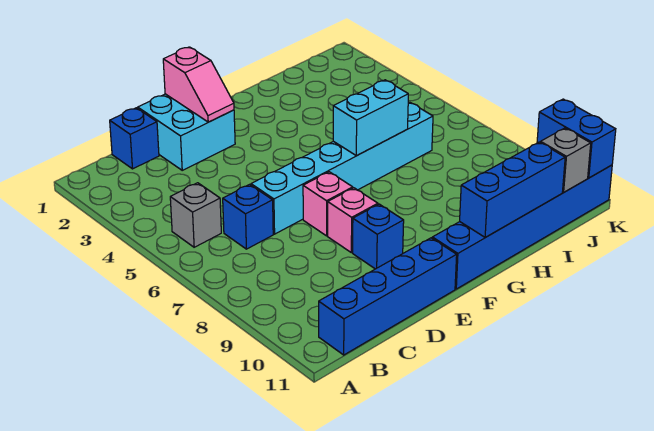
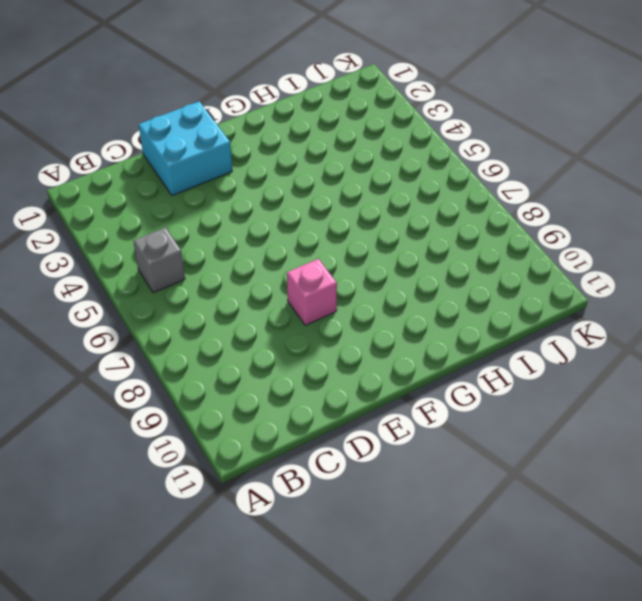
none -> blue 1x4 brick [319,238,457,355]
none -> blue 1x1 brick [110,108,159,169]
none -> blue 1x1 brick [223,184,273,249]

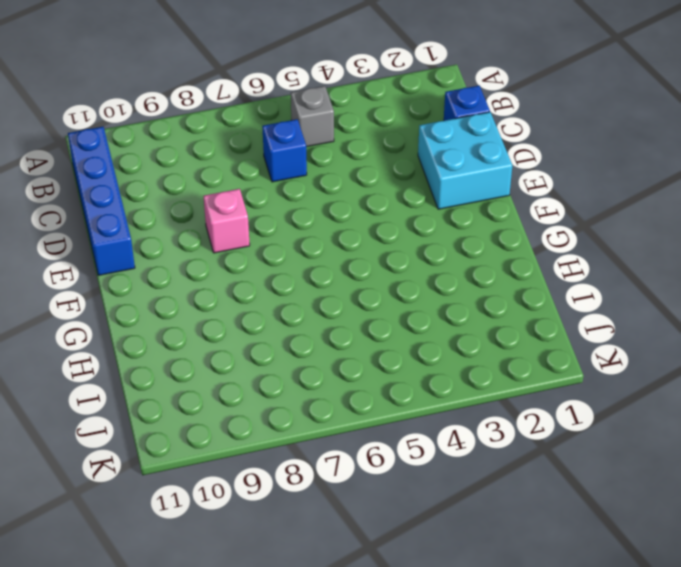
none -> cyan 1x6 brick [251,102,433,234]
none -> pink 1x1 brick [303,172,353,236]
none -> blue 1x1 brick [353,204,404,269]

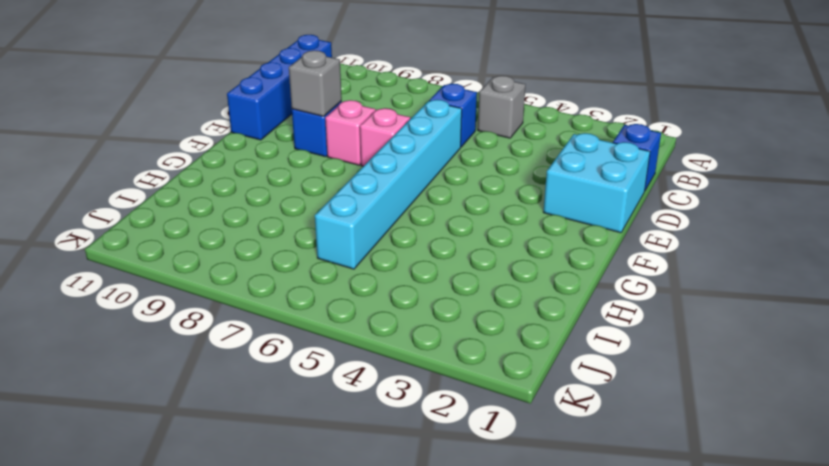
grey 1x1 brick [289,51,342,116] -> grey 1x1 brick moved to [540,128,591,192]
none -> blue 1x6 brick [432,165,612,289]
none -> pink 1x2 slope [163,47,234,122]
none -> cyan 1x2 brick [333,80,408,156]

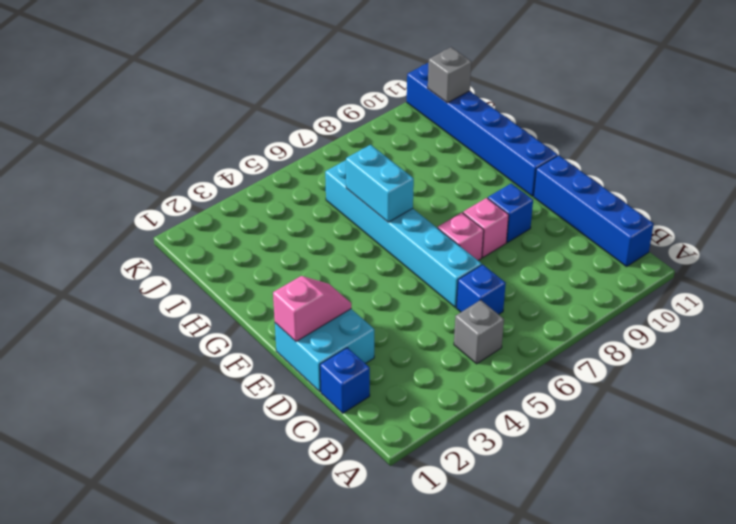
none -> blue 1x3 brick [460,142,565,238]
none -> blue 1x2 brick [537,99,616,178]

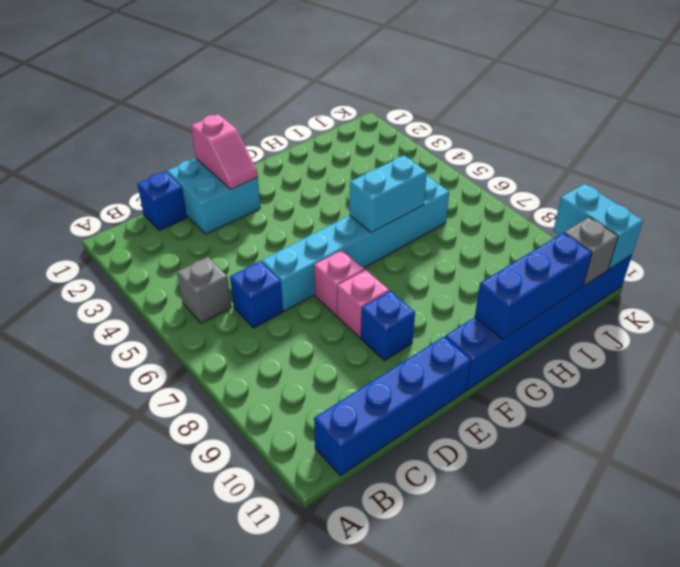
cyan 1x2 brick [553,184,643,269] -> blue 1x2 brick [537,99,616,178]

